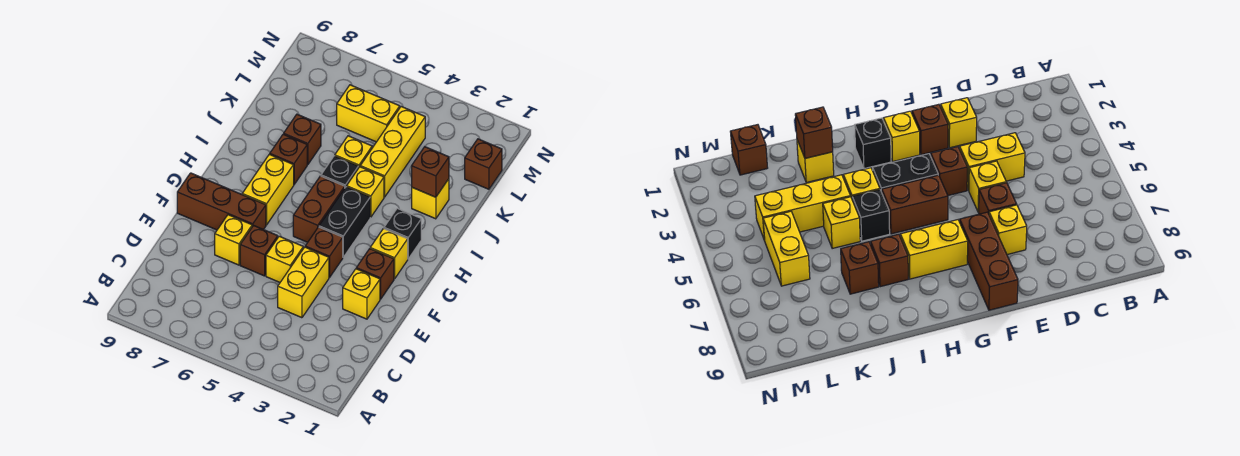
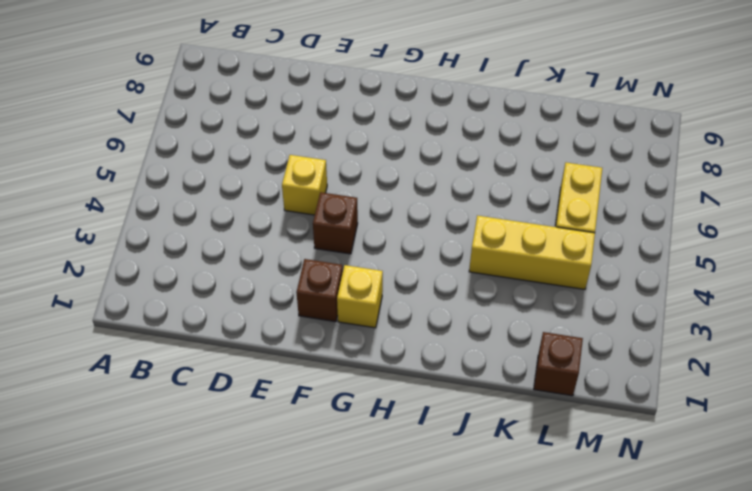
none -> yellow 1x2 brick [278,247,329,318]
none -> yellow 1x1 brick [343,269,380,319]
none -> brown 1x1 brick [240,226,278,276]

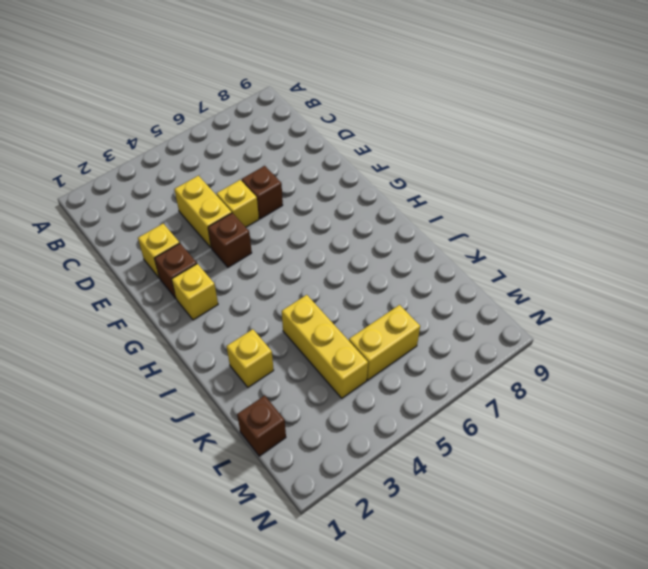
none -> yellow 1x1 brick [215,215,252,265]
none -> brown 1x3 brick [177,173,266,230]
none -> black 1x2 brick [319,187,370,257]

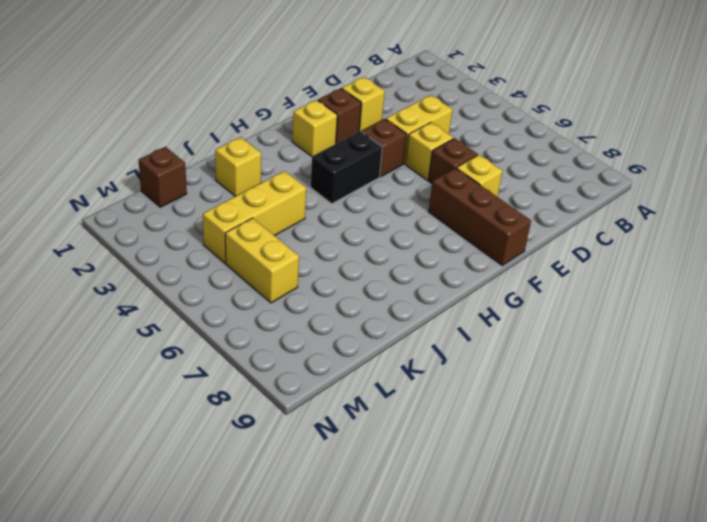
none -> brown 1x2 brick [293,176,345,242]
none -> yellow 1x2 brick [242,154,294,225]
none -> black 1x1 brick [384,208,421,259]

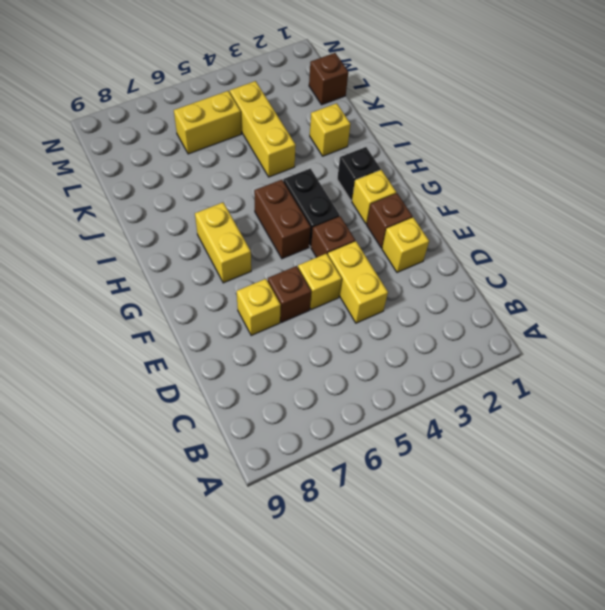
none -> brown 1x3 brick [177,173,266,230]
none -> yellow 1x1 brick [347,167,384,217]
none -> black 1x1 brick [321,156,358,187]

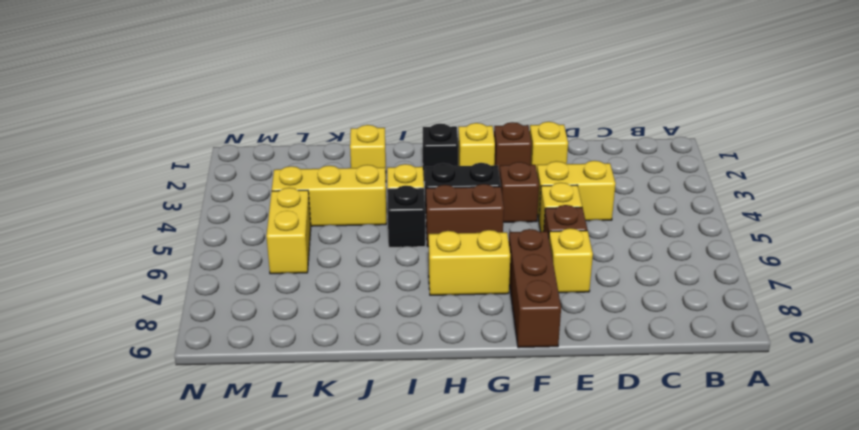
none -> brown 1x1 brick [270,134,307,184]
none -> yellow 1x1 brick [335,136,372,168]
none -> brown 1x1 brick [284,114,321,165]

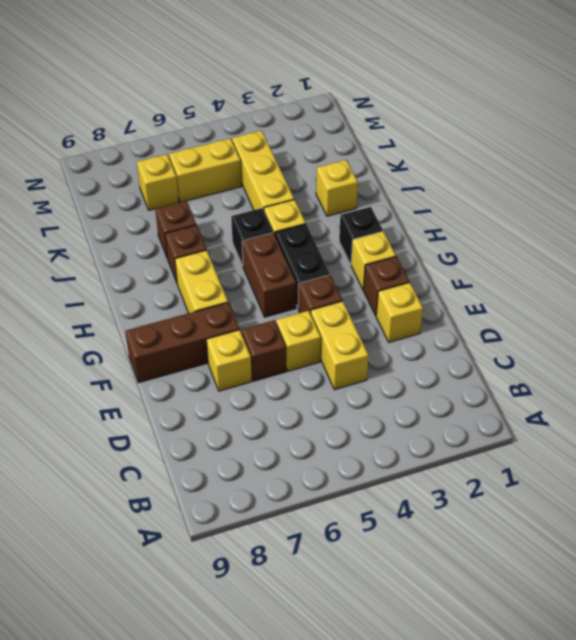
yellow 1x1 brick [137,154,179,210] -> yellow 1x1 brick moved to [335,136,372,168]
none -> brown 1x1 brick [465,139,502,189]
none -> brown 1x1 brick [412,147,449,197]

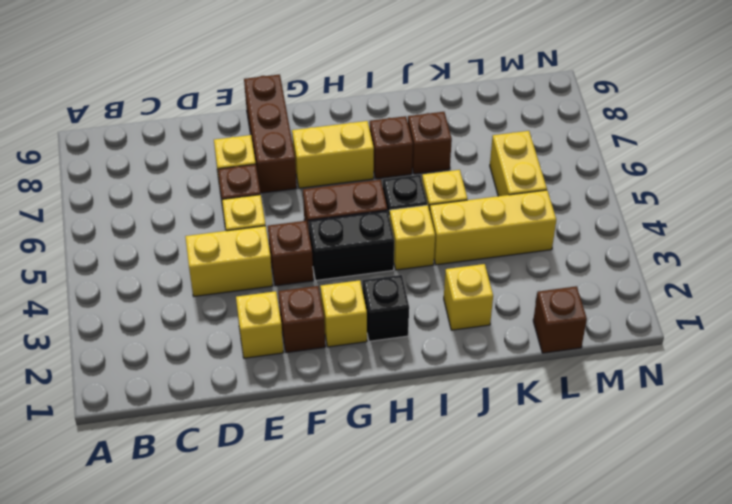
none -> brown 1x1 brick [412,147,449,197]

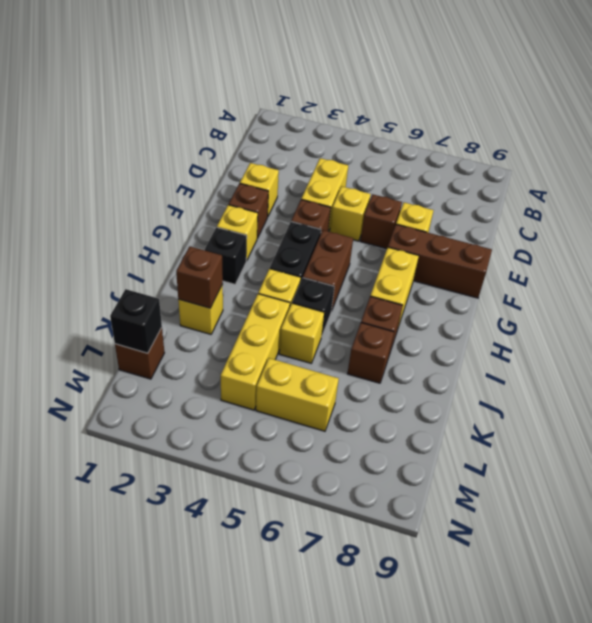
black 1x1 brick [110,289,162,353] -> none

